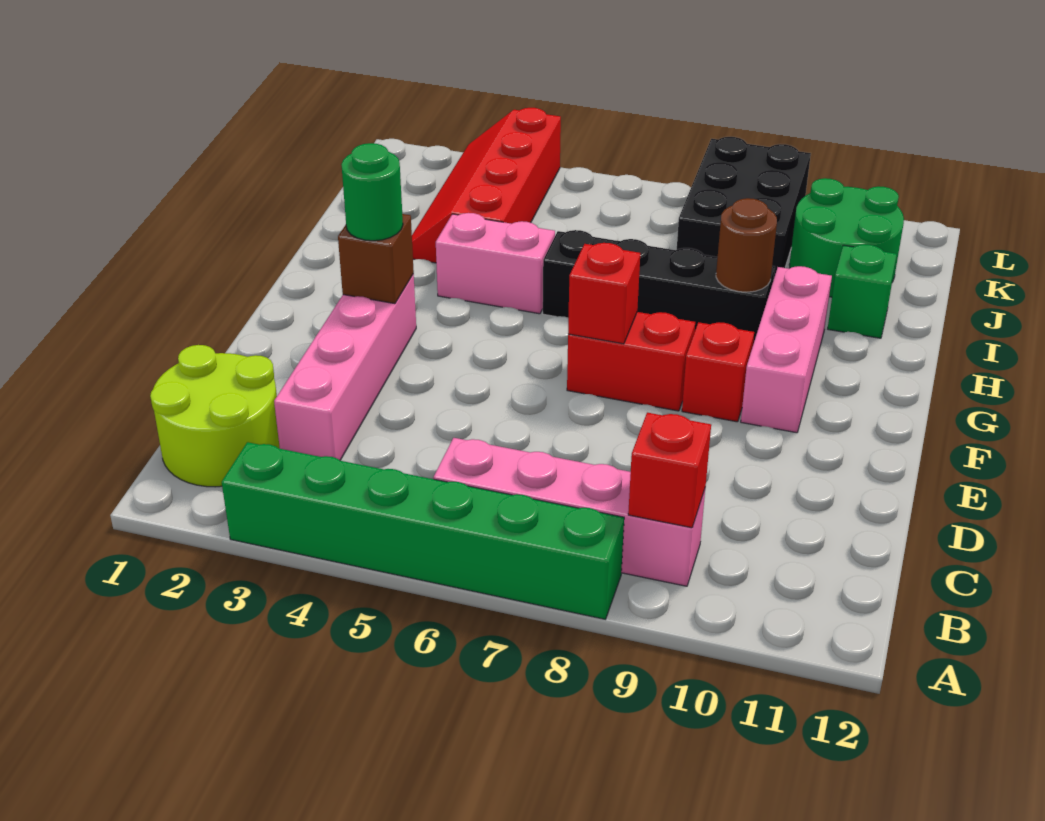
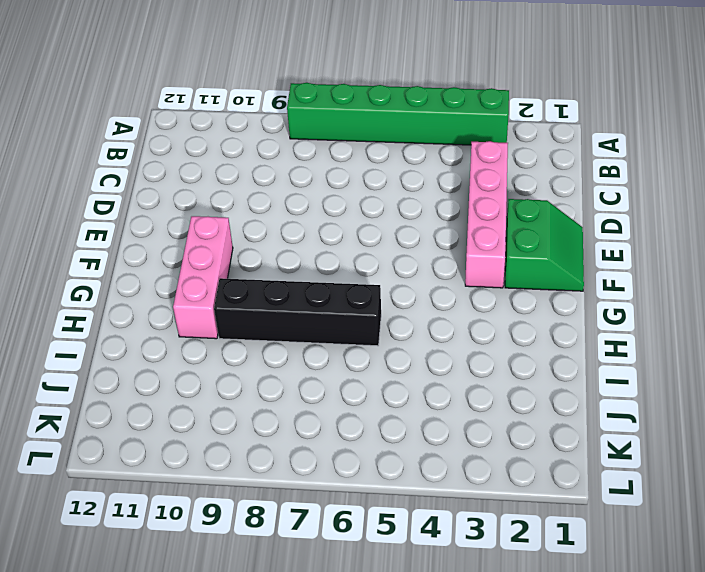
green 2x2 slope [505,199,584,291] -> none
none -> lime 2x2 round brick [150,345,280,487]
none -> pink 1x4 brick [433,438,705,586]
none -> red 1x2 brick [567,312,695,411]

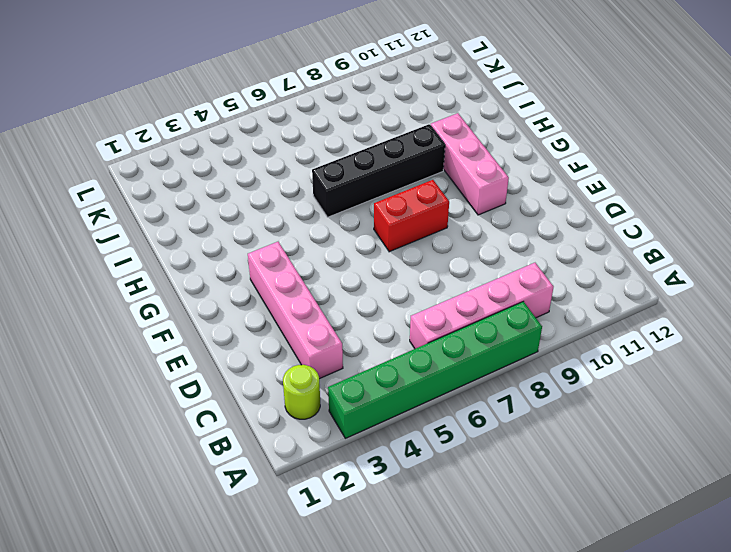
lime 1x1 round brick [283,365,320,419] -> lime 2x2 round brick [150,345,280,487]
none -> red 1x1 brick [682,322,754,422]
none -> pink 1x2 brick [436,213,555,314]
none -> red 2x4 slope [412,108,561,263]

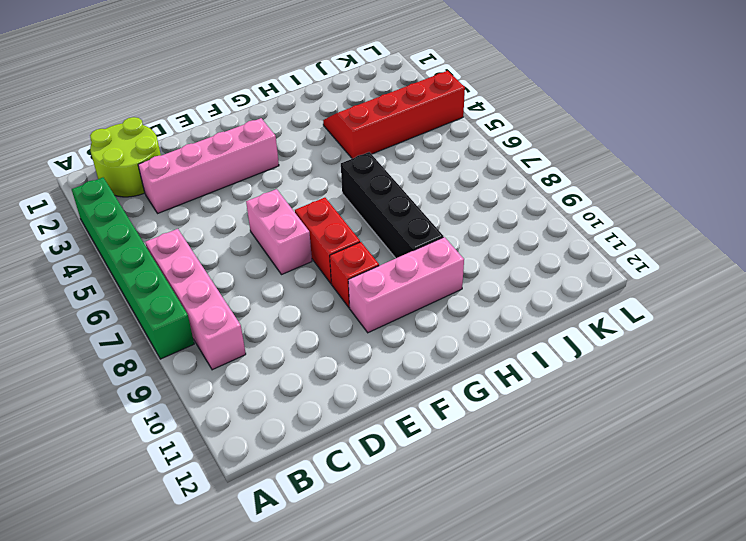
pink 1x2 brick [246,189,312,275] -> pink 1x2 brick moved to [436,213,555,314]
none -> green 1x1 brick [828,244,897,338]
none -> black 2x3 brick [677,137,811,277]
none -> green 2x2 round brick [789,178,904,297]

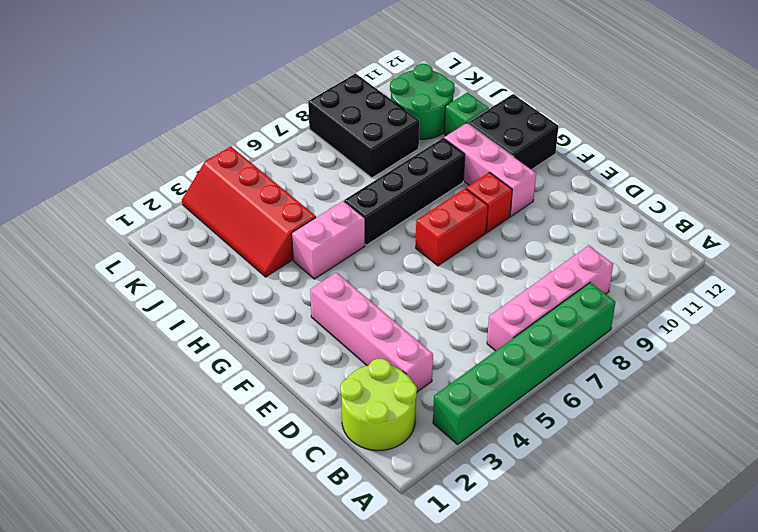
black 2x2 brick [468,94,559,170] -> none
none -> red 1x1 brick [628,413,711,528]
none -> brown 1x1 brick [338,214,414,304]
none -> red 1x1 brick [568,243,640,344]

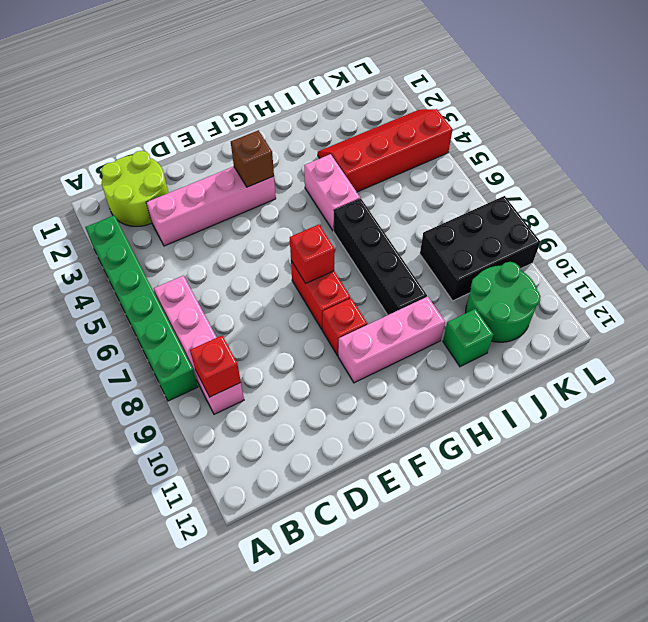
none -> brown 1x1 round brick [716,198,777,292]
none -> green 1x1 round brick [341,143,403,241]

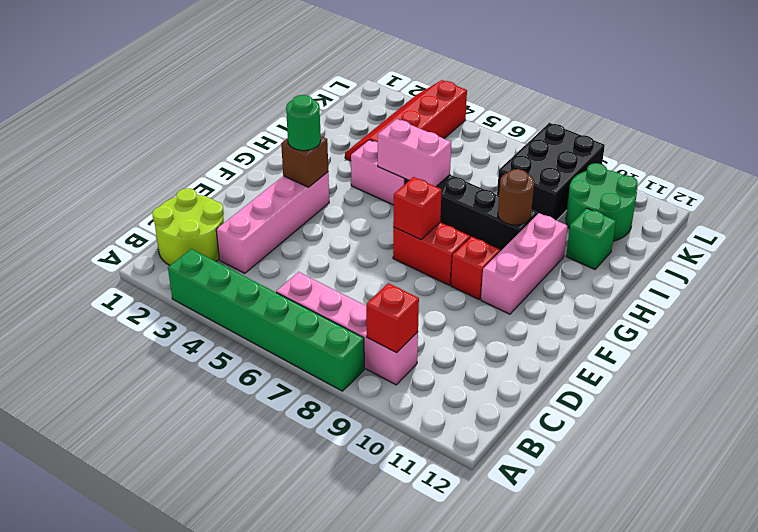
pink 1x2 brick [378,119,451,187] -> none

